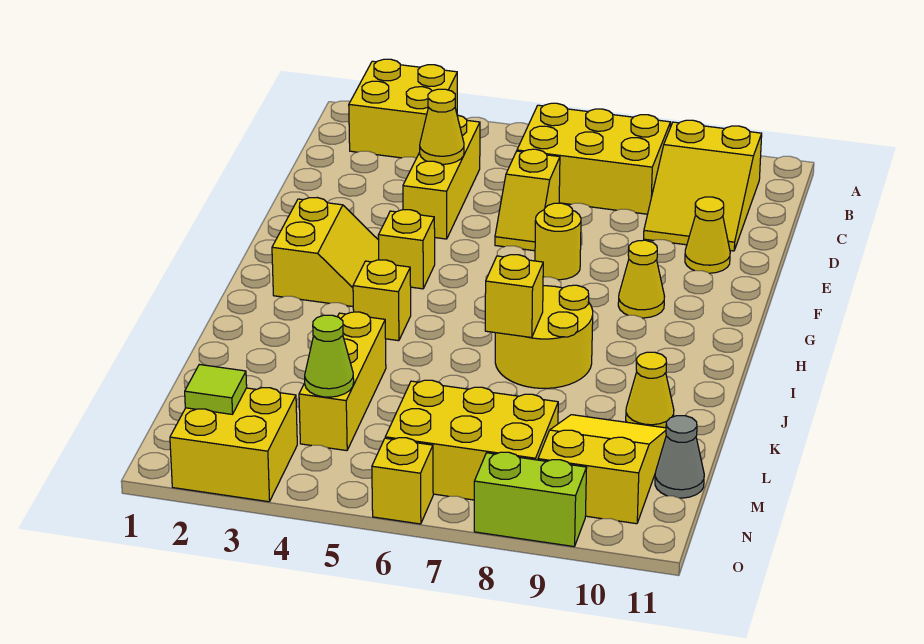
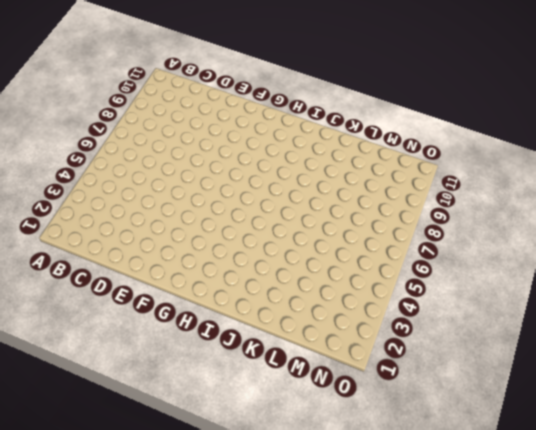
none -> yellow 2x2 brick [349,59,457,158]
none -> yellow 2x3 brick [517,103,671,214]
none -> yellow 2x3 slope [644,120,762,251]

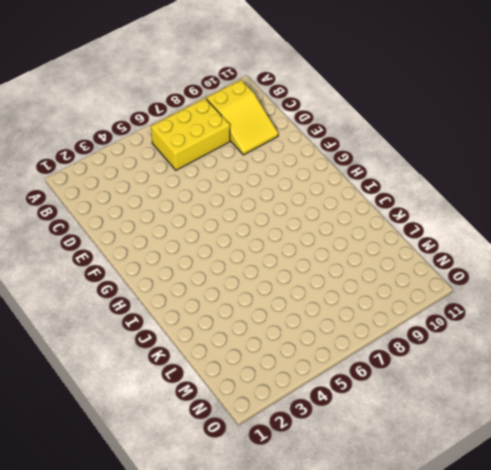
none -> yellow 2x2 brick [349,59,457,158]
none -> yellow 1x3 brick [403,115,480,239]
none -> yellow 1x2 slope [495,149,560,251]

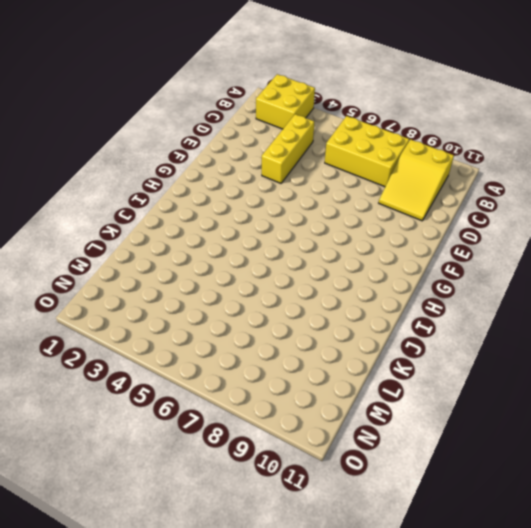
none -> yellow 1x2 slope [495,149,560,251]
none -> yellow 1x1 cone [685,197,730,273]
none -> yellow 1x1 round brick [535,203,581,280]

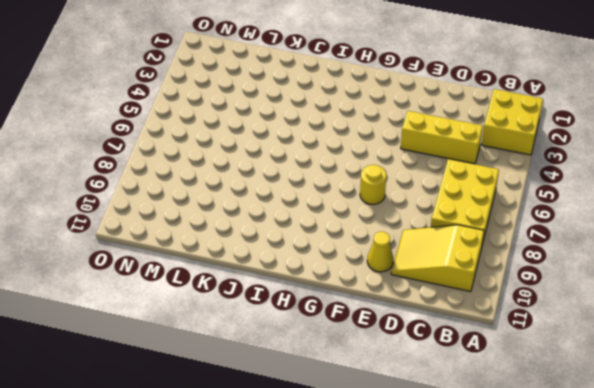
none -> yellow 1x2 slope [495,149,560,251]
none -> yellow 2x2 slope [272,198,379,307]
none -> yellow 1x1 brick [378,210,435,289]

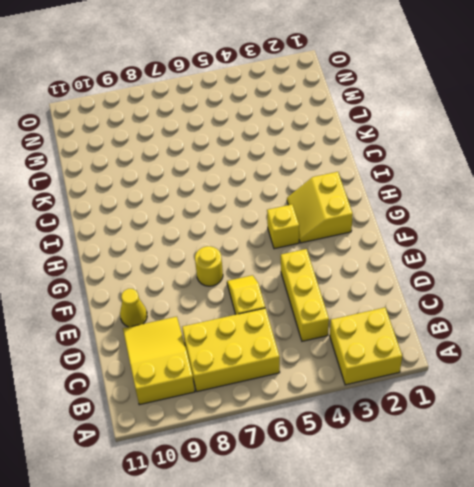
none -> yellow 1x1 cone [618,240,665,318]
none -> yellow 1x1 brick [353,260,411,341]
none -> yellow 2x2 round brick [495,285,593,388]

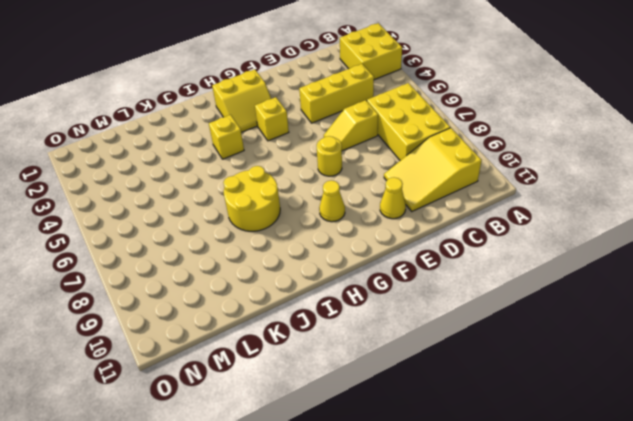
none -> yellow 1x3 brick [299,312,386,451]
none -> yellow 1x1 cone [626,352,674,428]
none -> yellow 2x3 slope [538,415,666,524]

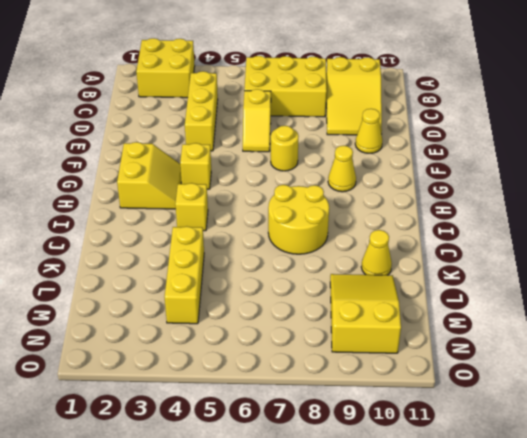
none -> yellow 2x3 brick [385,380,558,500]
none -> grey 1x1 cone [655,416,704,498]
none -> yellow 2x2 brick [170,388,297,502]

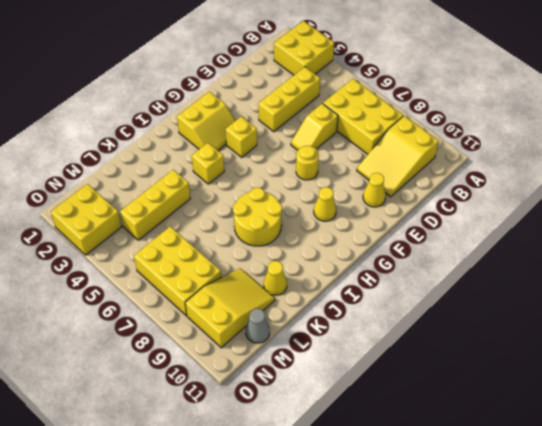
none -> yellow 1x1 brick [372,438,433,524]
none -> lime 1x2 brick [474,452,587,547]
none -> yellow 1x1 cone [420,89,464,164]

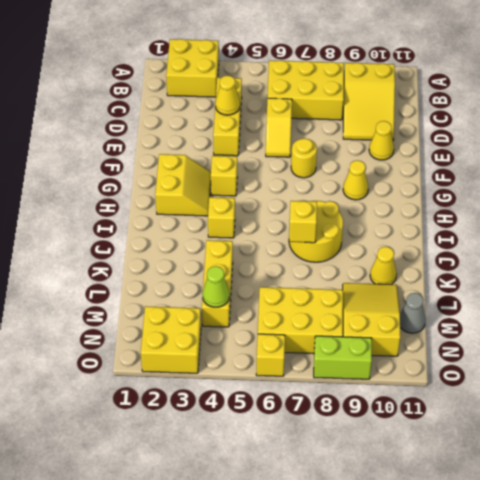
none -> lime 1x1 tile [185,364,247,414]

